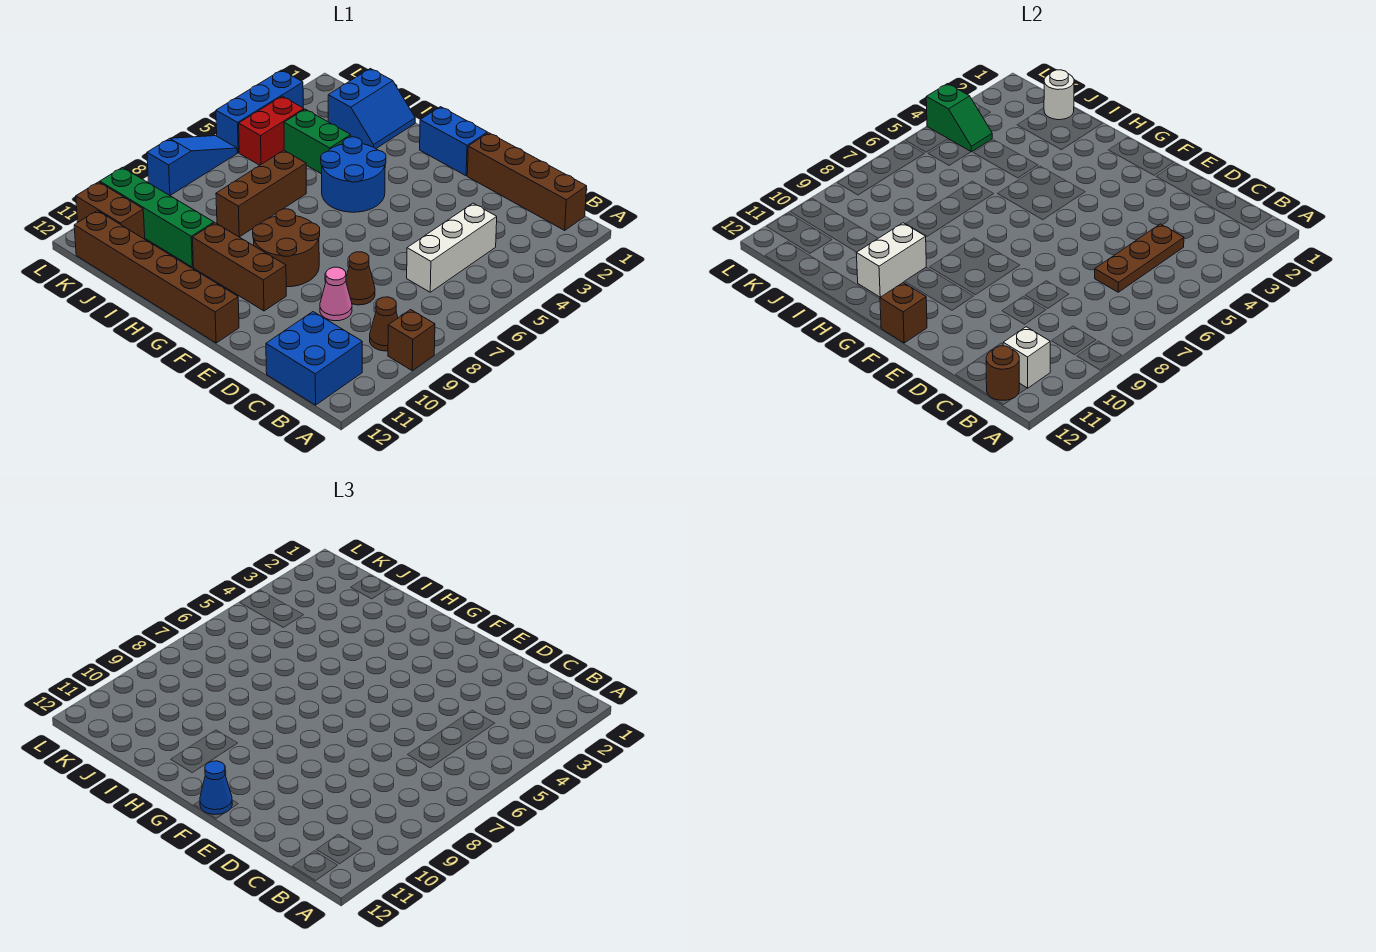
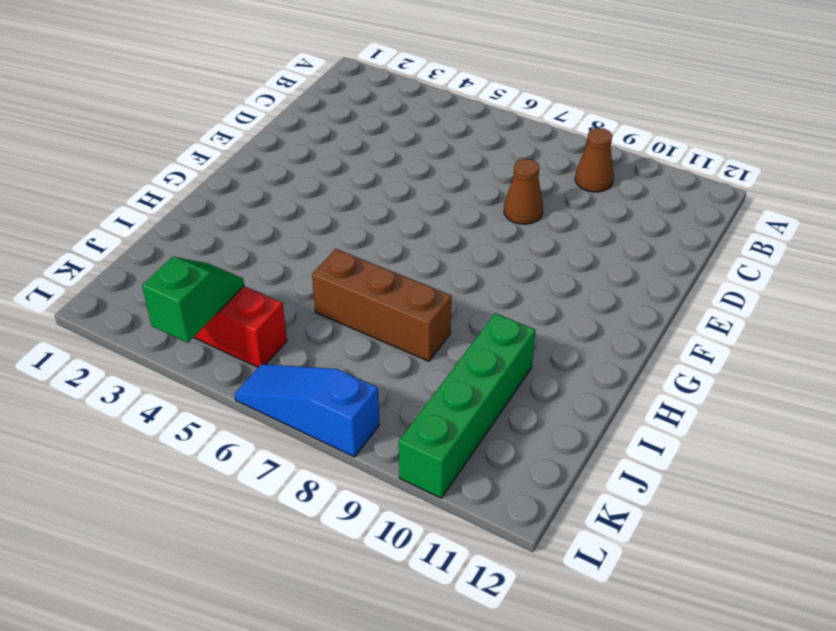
none -> brown 1x1 brick [388,310,435,370]
none -> brown 1x4 brick [467,133,587,230]
none -> blue 2x2 brick [266,312,362,405]

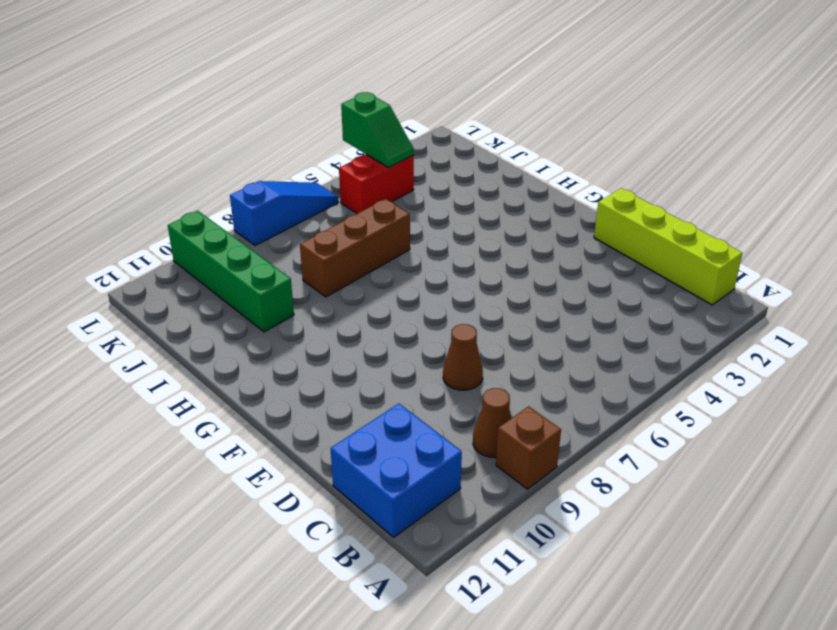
lime 1x4 brick [594,188,742,305] -> brown 1x4 brick [467,133,587,230]
none -> white 1x3 brick [407,203,497,292]
none -> pink 1x1 cone [320,267,352,321]
none -> blue 1x2 brick [420,107,487,176]

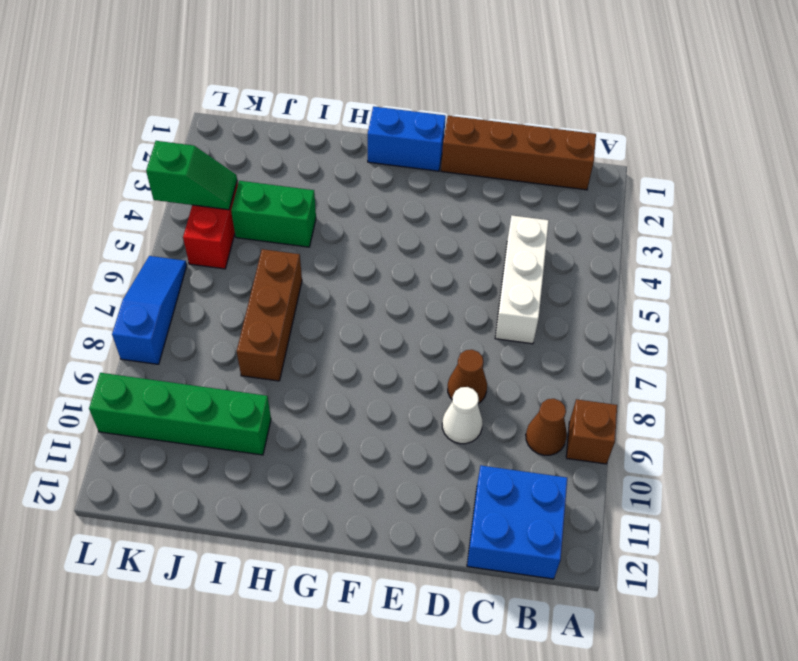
white 1x1 cone [442,387,483,444] -> pink 1x1 cone [320,267,352,321]
none -> brown 2x2 round brick [253,209,320,287]
none -> brown 1x3 brick [192,223,286,311]
none -> brown 1x6 brick [74,211,239,343]

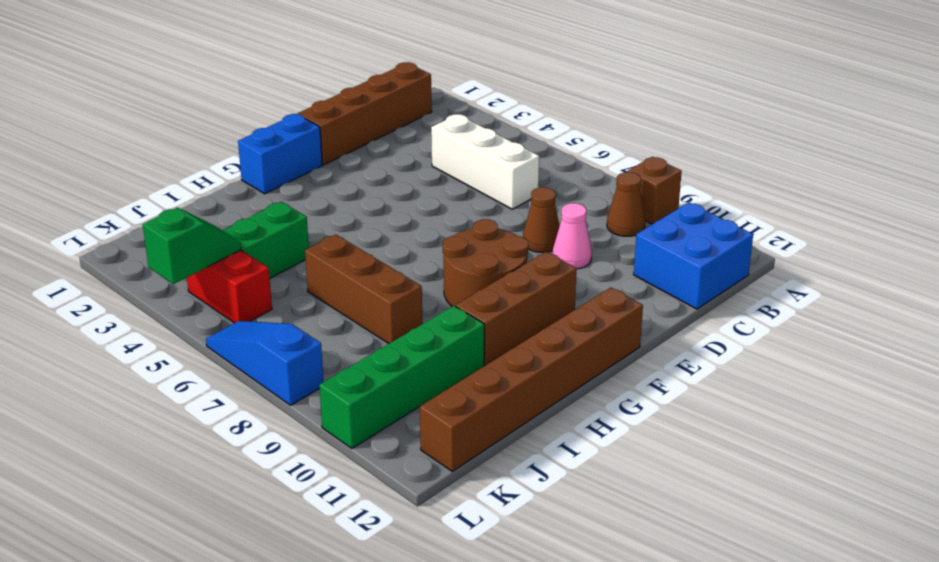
none -> blue 2x2 round brick [321,137,386,212]
none -> blue 2x2 slope [328,68,415,148]
none -> brown 1x2 brick [76,182,145,239]

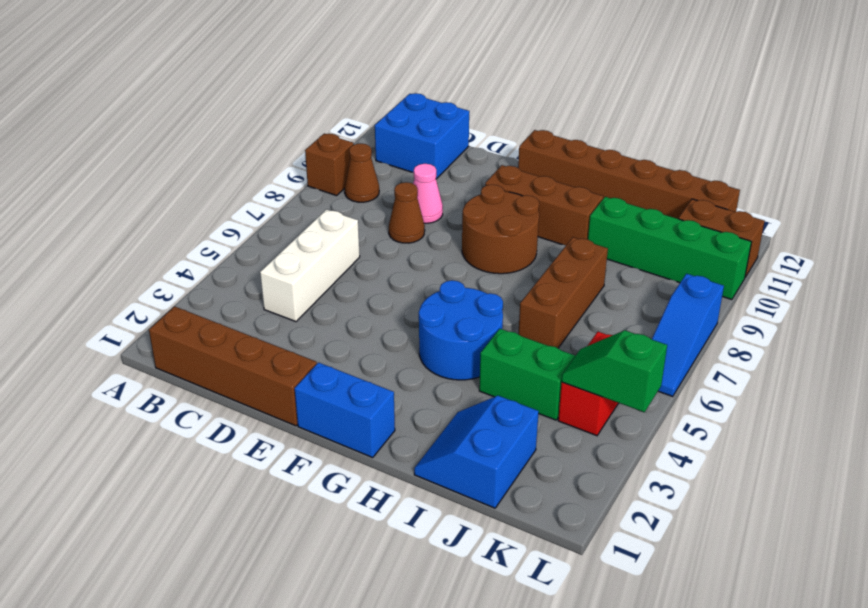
none -> blue 1x3 brick [216,70,303,153]
none -> white 1x1 brick [1003,327,1050,388]
none -> brown 1x1 round brick [986,346,1019,400]

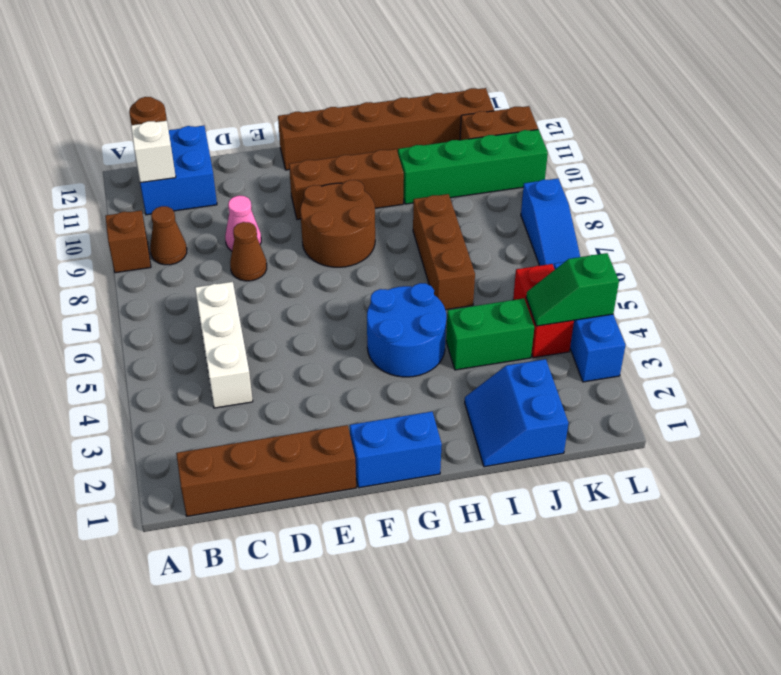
none -> brown 1x3 plate [1095,224,1184,292]
none -> brown 1x1 brick [880,283,927,343]
none -> white 1x2 brick [856,223,926,297]

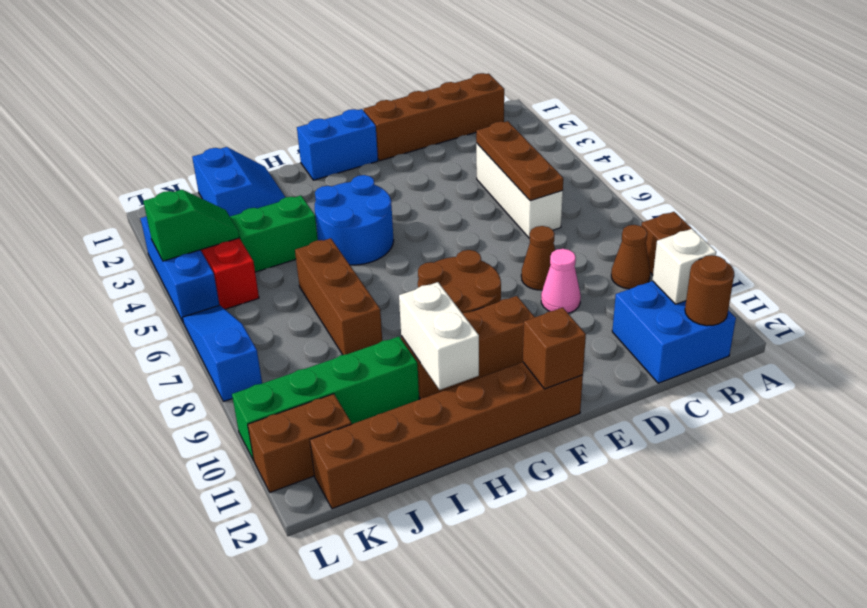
none -> white 1x1 round brick [1044,70,1074,120]
none -> blue 1x1 cone [200,761,232,814]

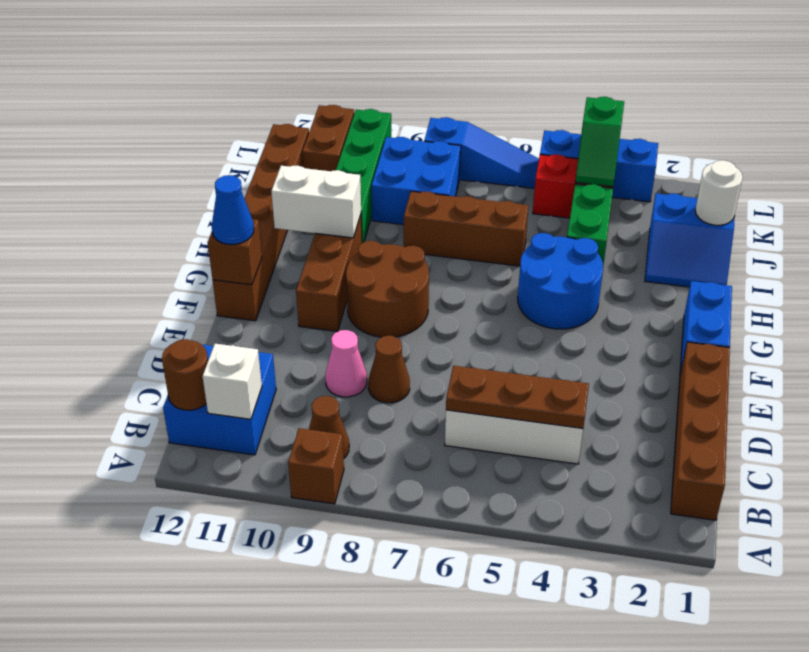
blue 2x2 brick [372,137,461,225] -> none

